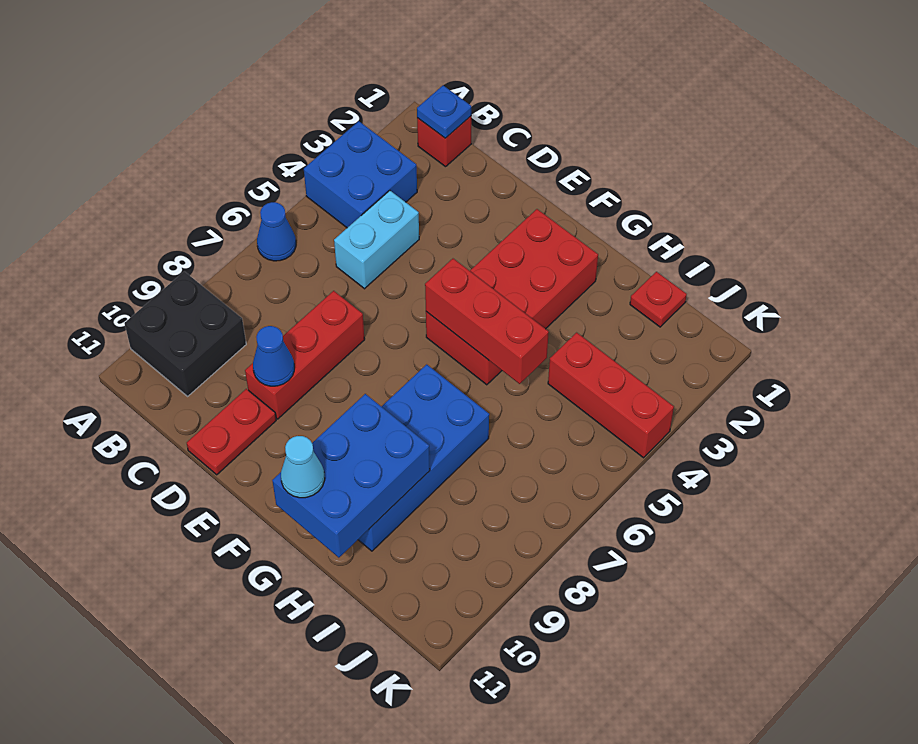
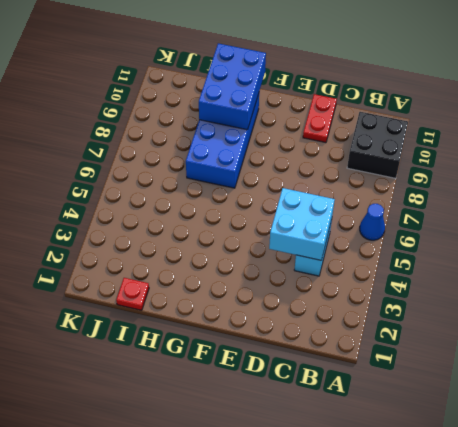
cyan 2x2 brick [269,188,335,260] -> none
none -> blue 2x2 brick [304,121,417,228]
none -> red 1x1 brick [417,116,471,167]
none -> red 1x3 brick [245,291,365,419]

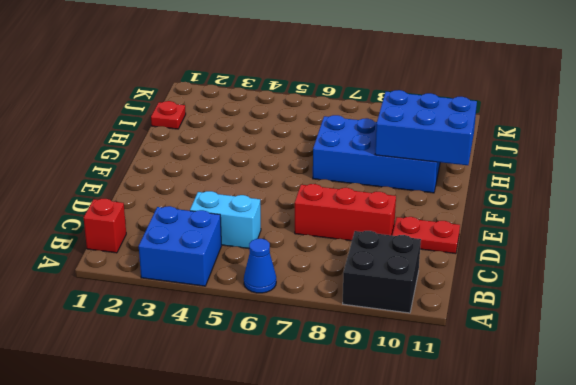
none -> red 2x4 brick [426,209,598,385]
none -> red 1x3 brick [548,333,674,458]
none -> blue 1x1 plate [417,86,471,138]

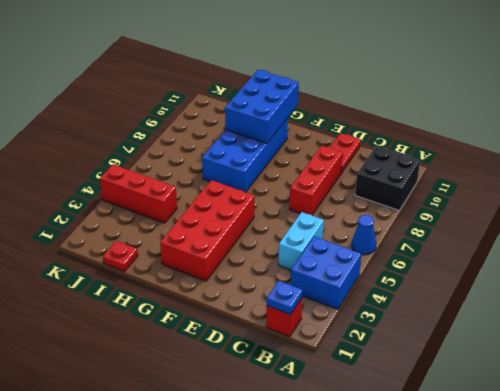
none -> blue 1x1 cone [253,326,294,386]
none -> red 1x3 brick [425,259,549,384]
none -> cyan 1x1 cone [281,436,325,498]

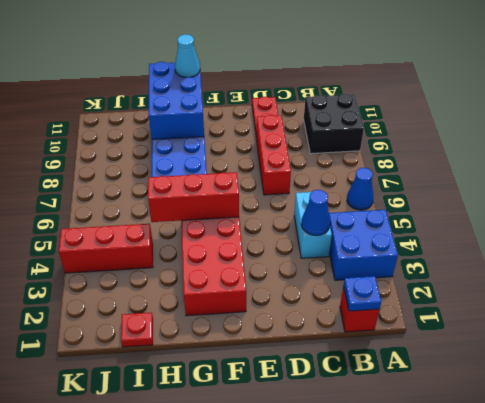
blue 1x1 cone [301,190,330,236] -> blue 1x1 cone moved to [253,326,294,386]

